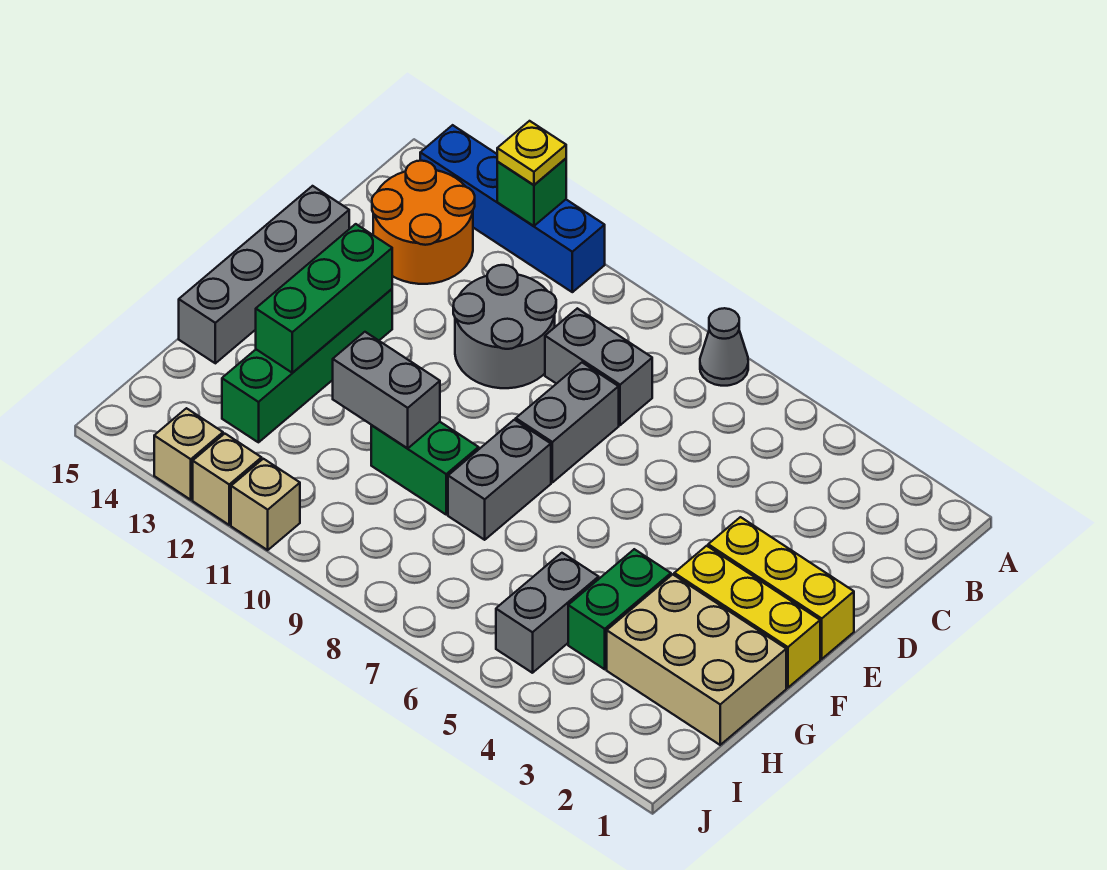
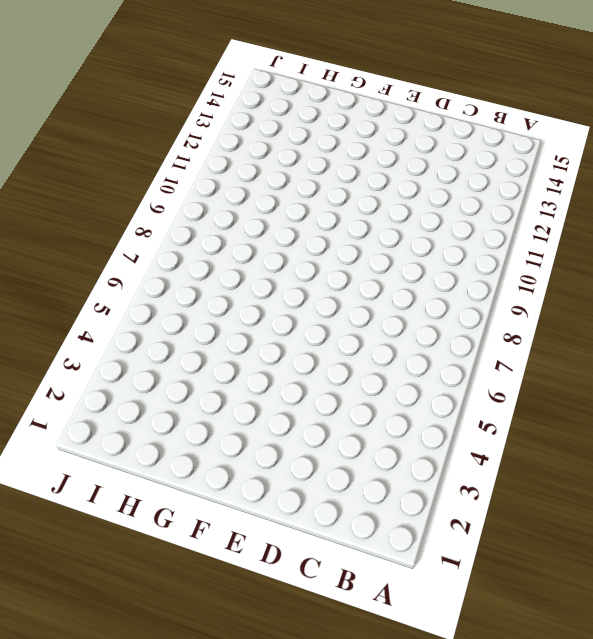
none -> grey 1x1 cone [700,308,748,386]
none -> blue 1x4 brick [420,125,605,292]
none -> orange 2x2 round brick [372,161,475,284]

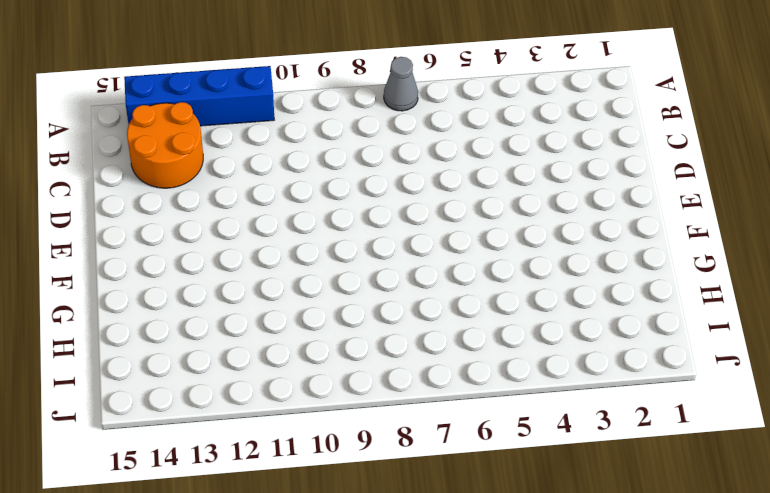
none -> grey 1x2 brick [545,308,652,425]
none -> grey 2x2 round brick [453,265,556,388]
none -> grey 1x2 brick [516,363,619,482]

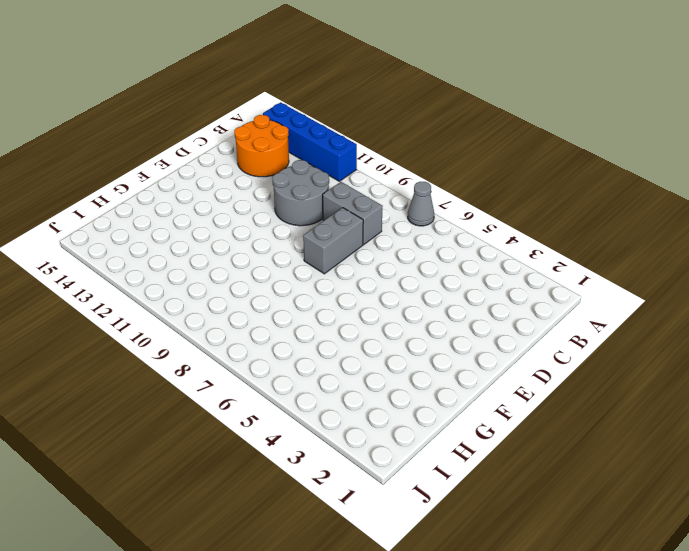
none -> grey 1x4 brick [179,186,349,363]
none -> yellow 1x3 brick [708,517,854,659]
none -> green 1x4 brick [222,289,392,442]

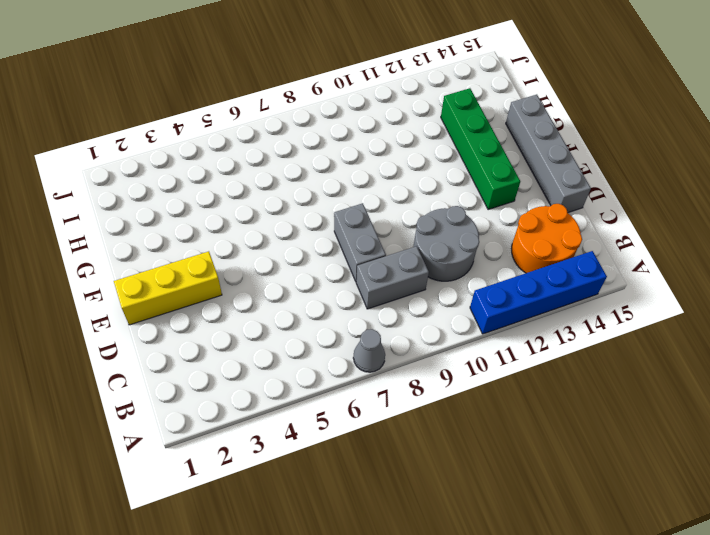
none -> yellow 1x3 brick [674,546,820,688]
none -> grey 1x2 brick [448,420,551,540]
none -> tan 2x3 brick [607,574,786,745]

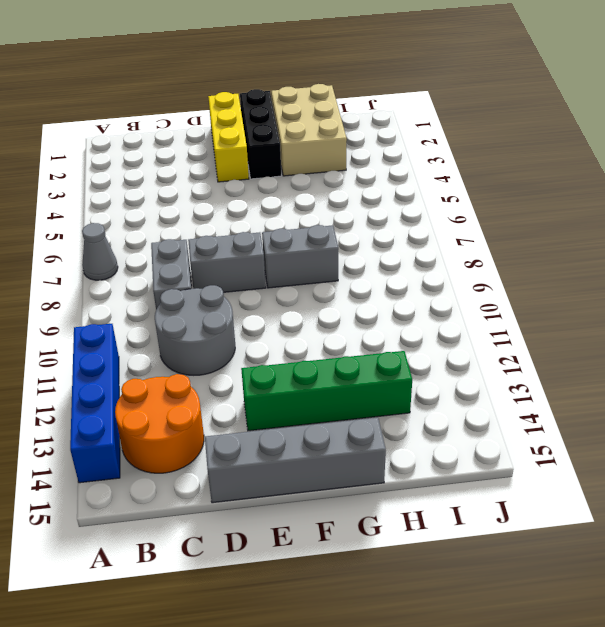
black 1x3 brick [240,89,281,179] -> yellow 1x3 brick [674,546,820,688]
none -> green 1x2 brick [568,549,671,669]
none -> green 1x2 brick [371,422,479,514]
none -> grey 1x2 brick [496,553,599,673]

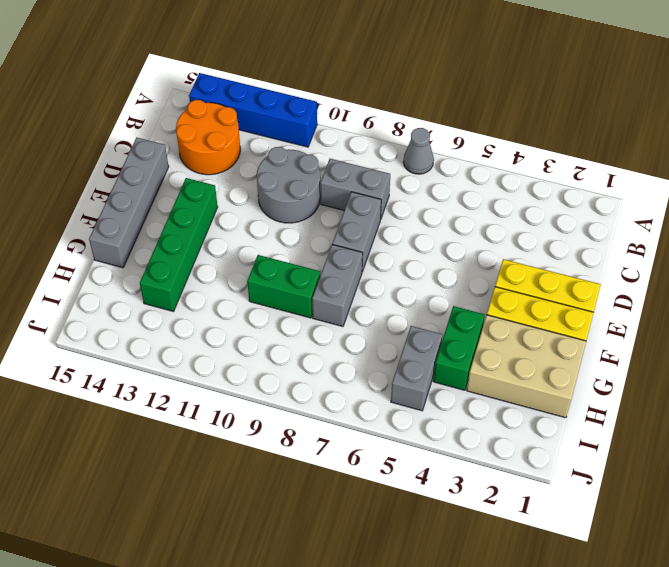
none -> tan 1x1 brick [231,459,300,550]
none -> tan 1x1 brick [193,434,262,525]
none -> tan 1x1 brick [154,408,223,500]

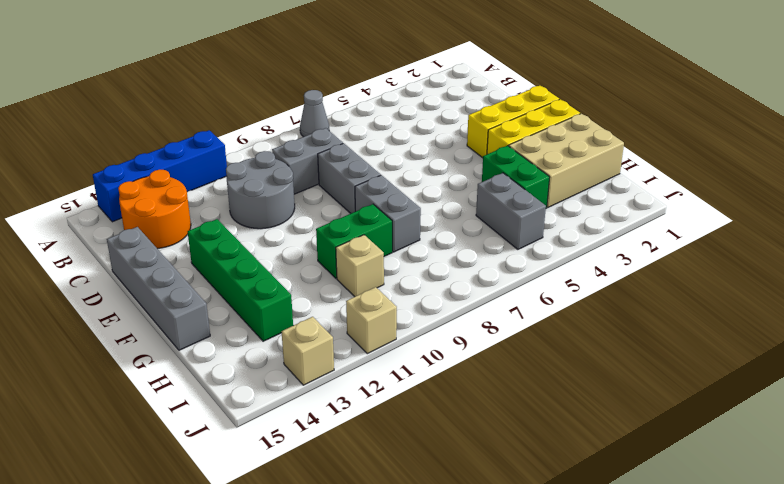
tan 1x1 brick [336,235,384,297] -> tan 1x1 brick moved to [193,434,262,525]
none -> green 1x1 brick [497,159,566,226]
none -> green 1x3 brick [256,224,392,373]
none -> grey 1x2 brick [333,332,440,448]

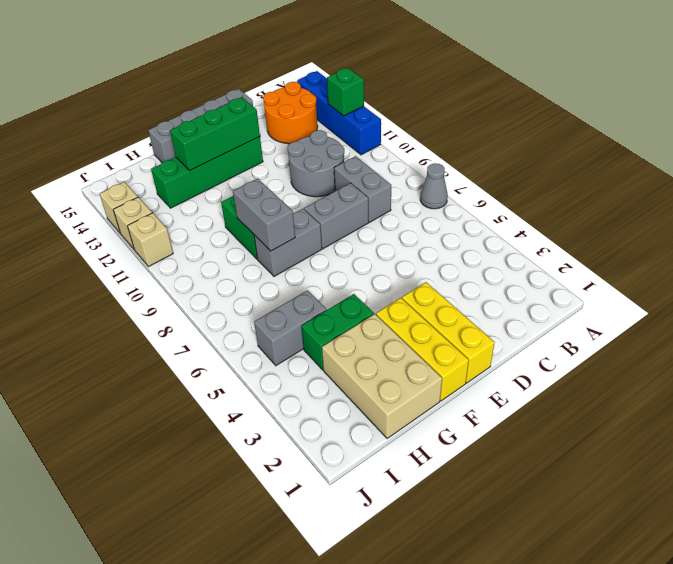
grey 1x2 brick [233,179,295,251] -> grey 1x2 brick moved to [333,332,440,448]
none -> yellow 1x1 plate [497,121,566,185]

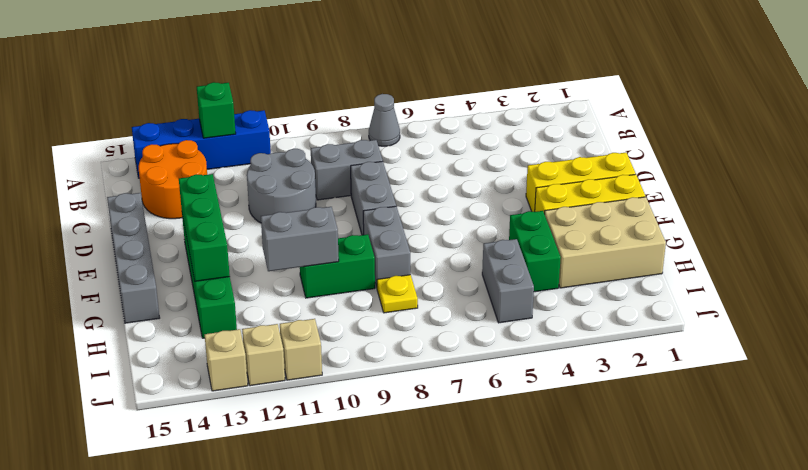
yellow 1x1 plate [377,275,418,313] -> yellow 1x1 plate moved to [497,121,566,185]

